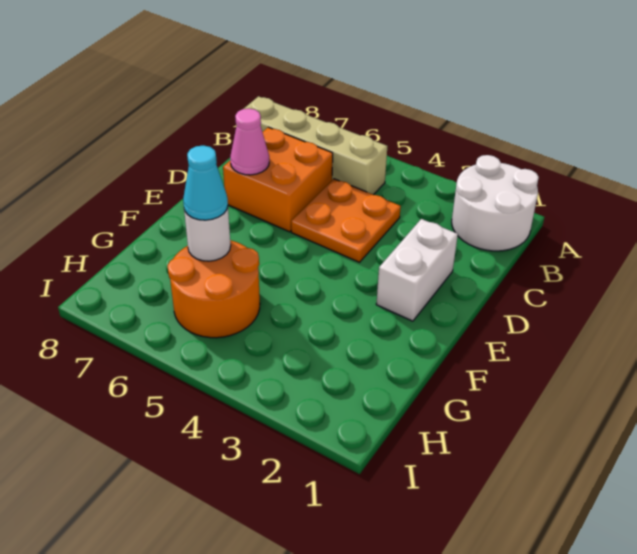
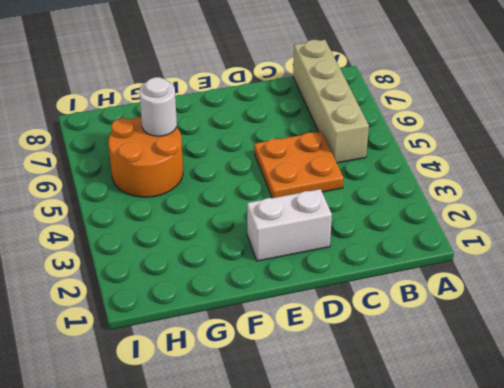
none -> white 2x2 round brick [452,155,539,251]
none -> orange 2x2 brick [223,127,333,232]

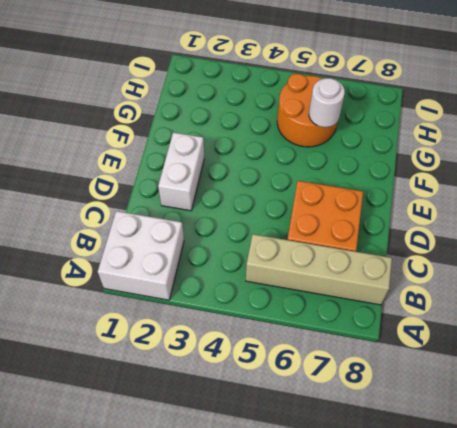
white 2x2 brick [98,211,184,300] -> white 2x2 round brick [452,155,539,251]
none -> orange 2x2 plate [291,179,401,262]
none -> pink 1x1 cone [230,109,269,175]

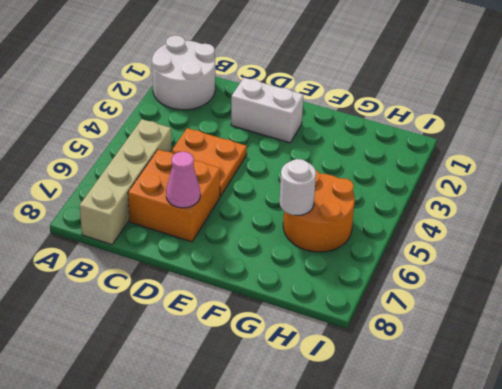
none -> cyan 1x1 cone [183,145,228,220]

